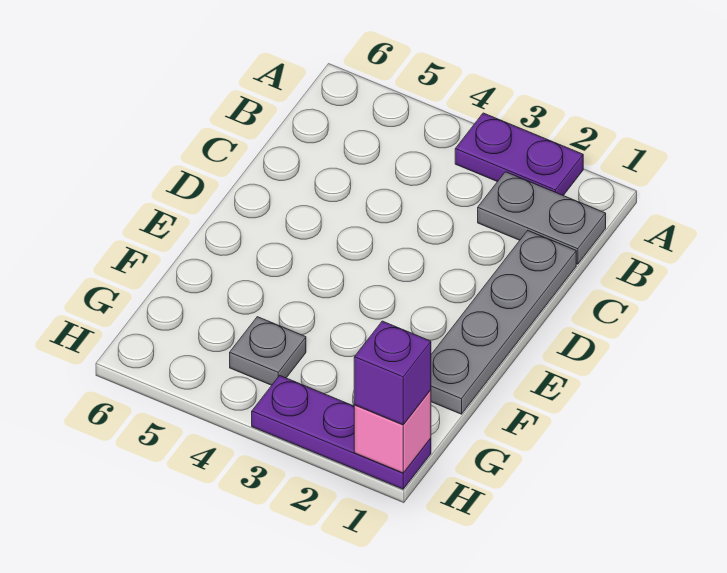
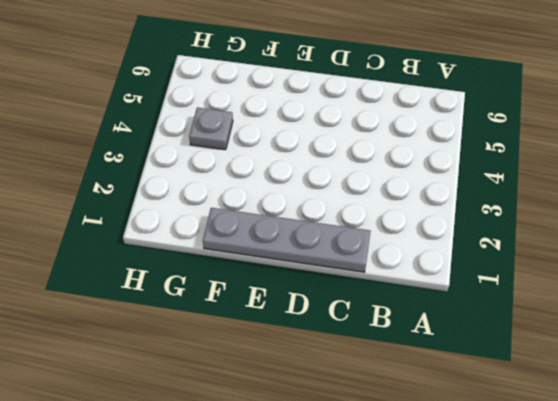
none -> purple 1x2 plate [455,113,583,196]
none -> grey 1x2 plate [478,172,606,264]

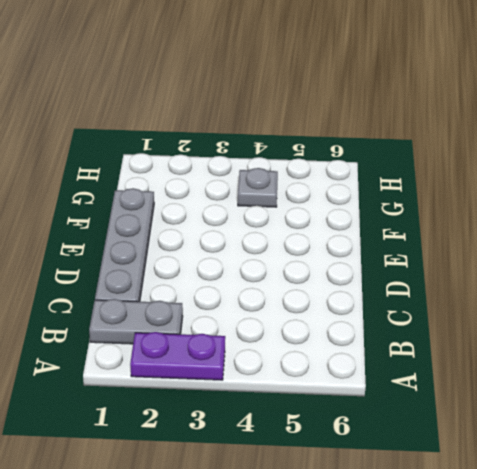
none -> purple 1x3 plate [252,375,431,489]
none -> pink 1x1 brick [354,390,431,473]

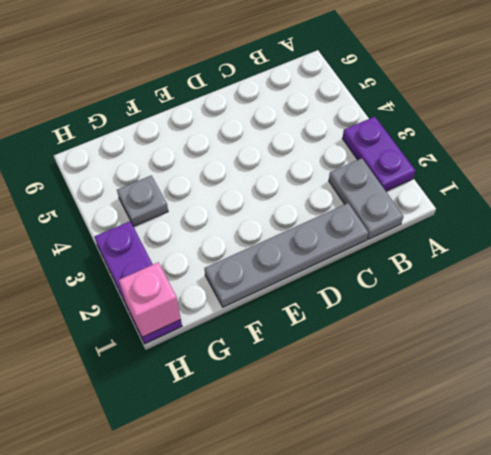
none -> purple 1x1 brick [354,321,431,425]

